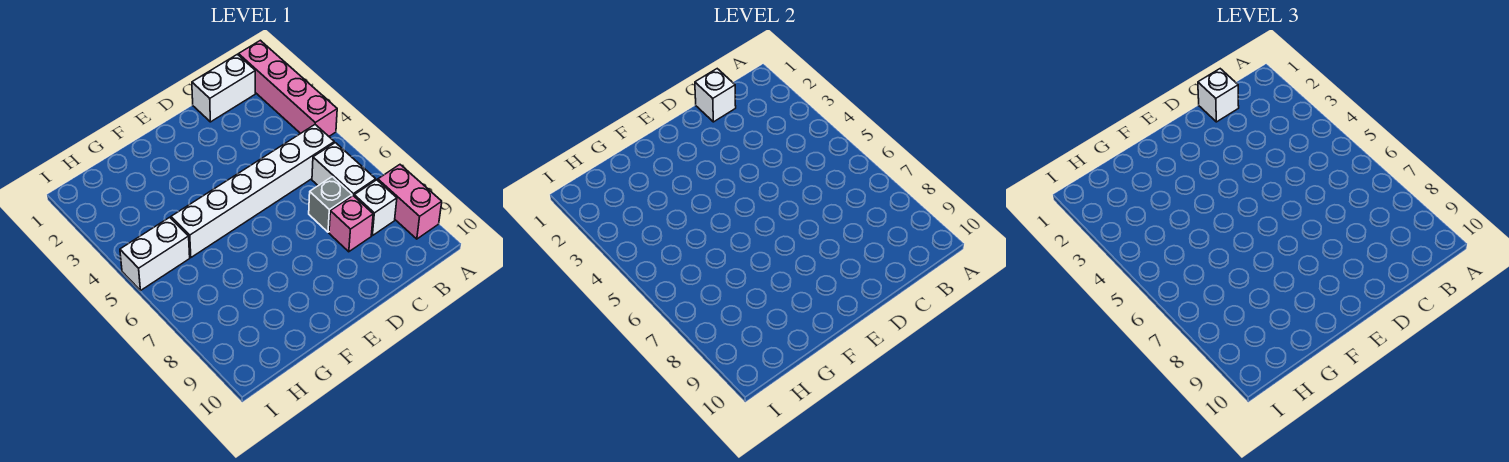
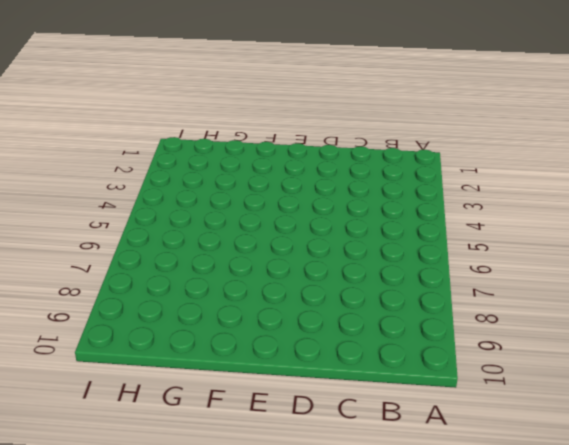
none -> pink 1x4 brick [239,40,337,136]
none -> pink 1x2 brick [378,165,442,239]

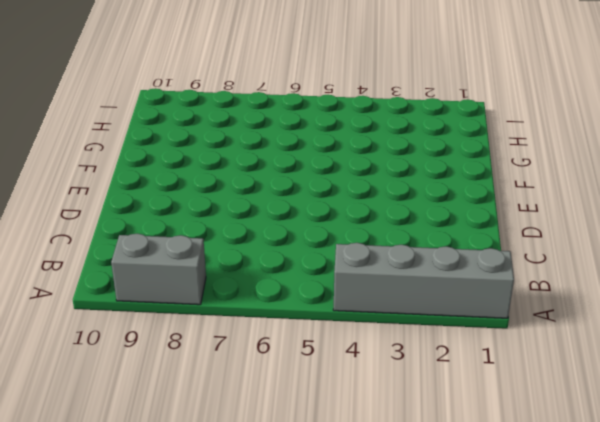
grey 1x4 brick [333,243,514,318] -> pink 1x4 brick [239,40,337,136]
grey 1x2 brick [111,234,206,305] -> pink 1x2 brick [378,165,442,239]
none -> white 1x2 brick [192,54,255,122]
none -> white 1x6 brick [171,125,334,257]

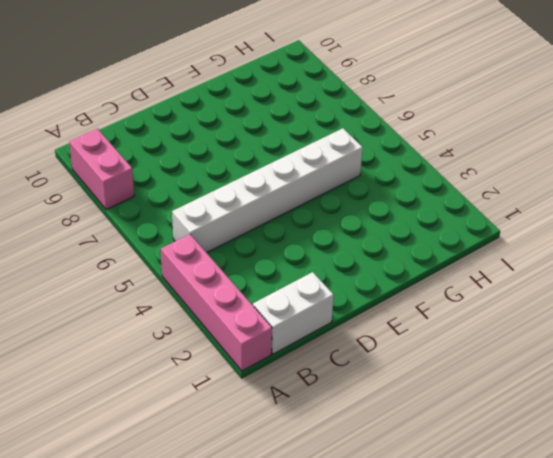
none -> white 1x2 brick [312,143,376,196]
none -> white 1x1 brick [354,180,397,236]

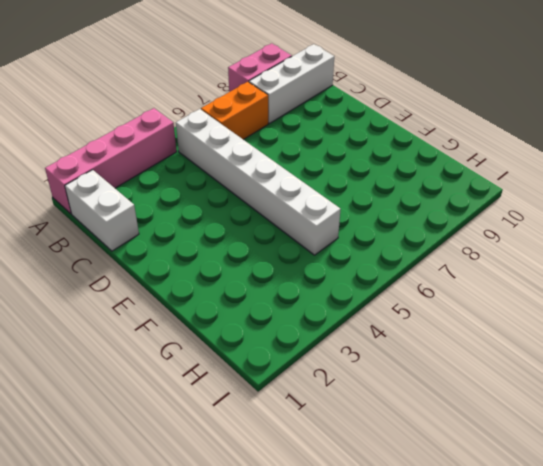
orange 1x2 brick [201,82,268,140] -> white 1x2 brick [312,143,376,196]
white 1x3 brick [249,44,334,123] -> white 1x1 brick [354,180,397,236]
none -> grey 1x1 brick [309,177,352,232]
none -> pink 1x1 brick [329,196,373,252]

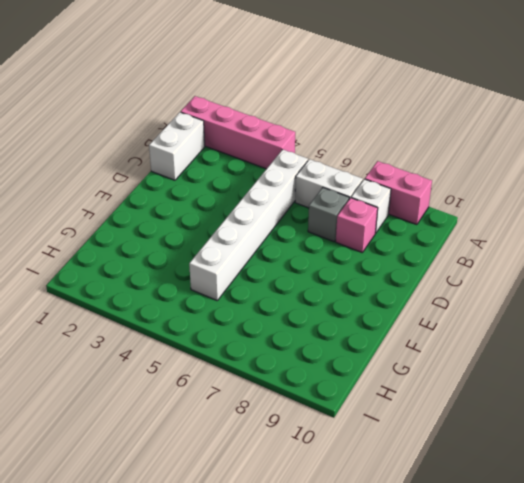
none -> white 1x2 brick [120,217,190,290]
none -> white 1x1 brick [695,69,736,122]

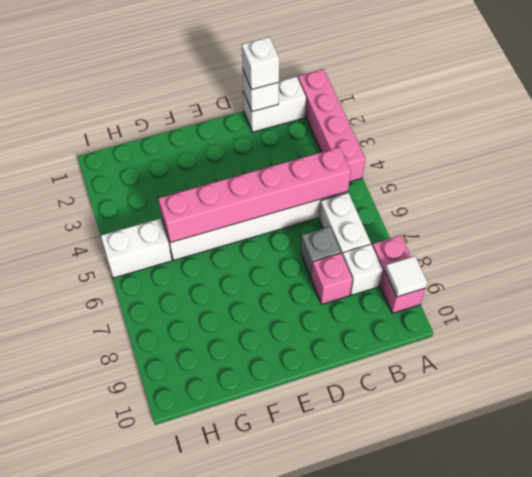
white 1x1 tile [385,256,427,297] -> none
pink 1x6 brick [158,147,351,243] -> none

